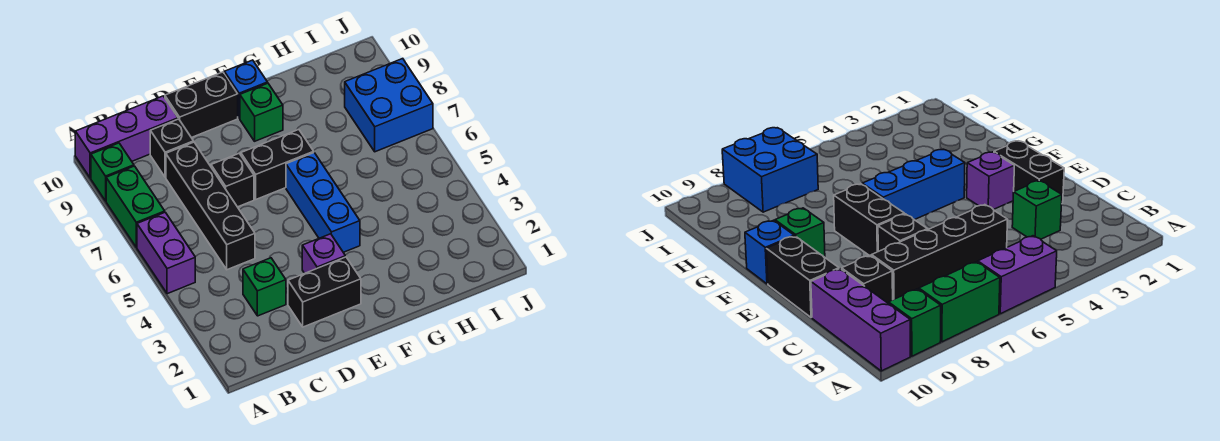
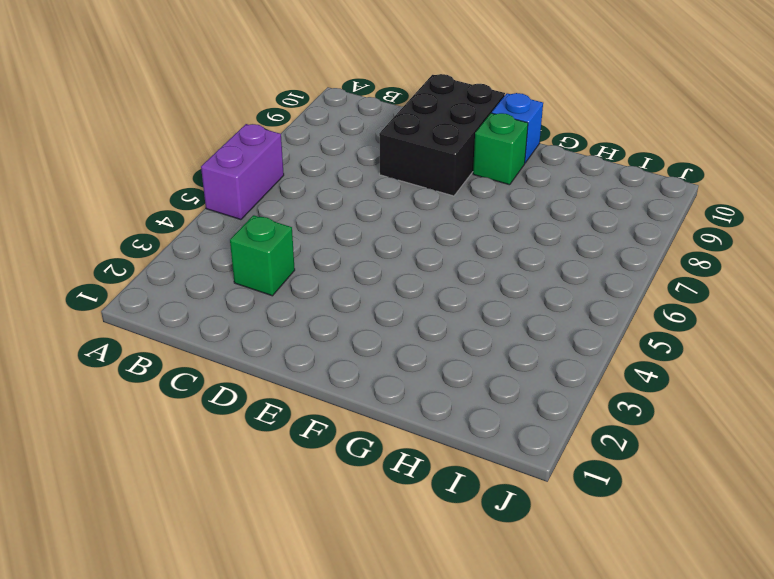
black 2x3 brick [379,74,505,196] -> black 1x2 brick [165,72,238,138]
none -> green 1x2 brick [106,166,165,247]
none -> green 1x1 brick [91,143,134,201]
none -> purple 1x3 brick [75,96,178,178]

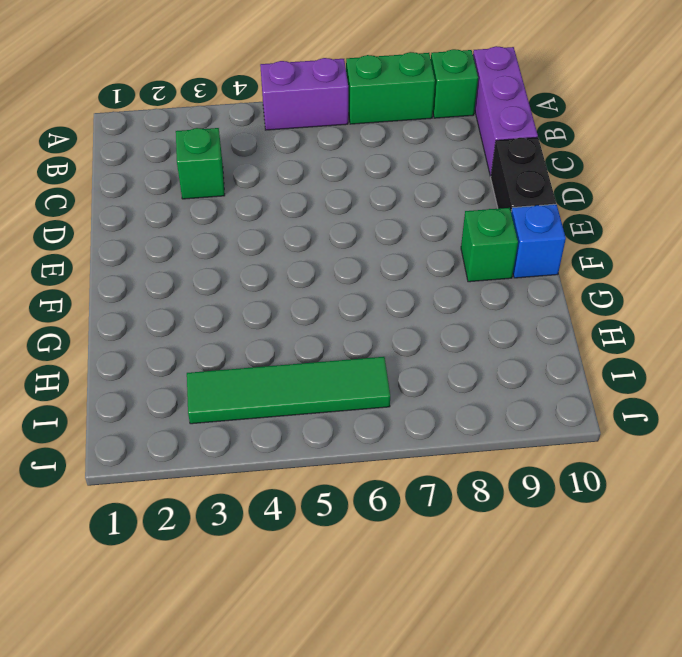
green 1x4 tile [187,357,390,424] -> none
none -> black 1x4 brick [166,142,255,270]
none -> black 1x1 brick [150,119,193,177]
none -> black 1x2 brick [288,257,361,327]

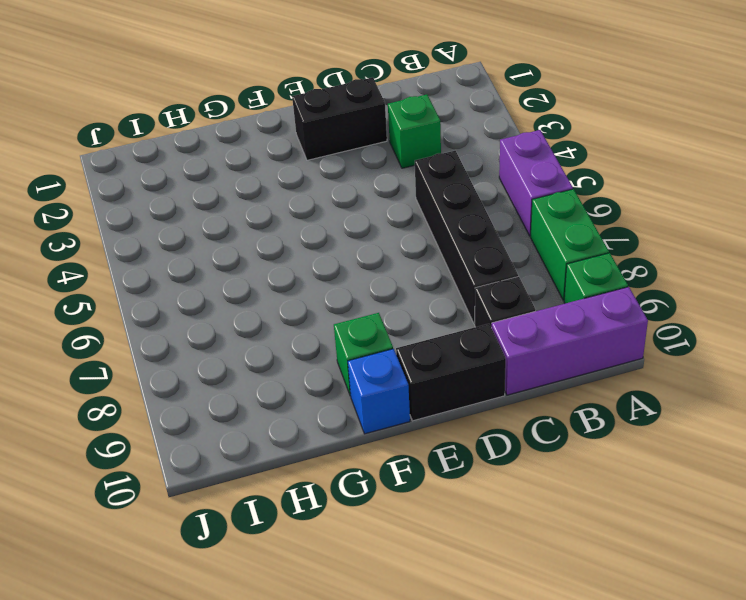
none -> black 1x1 brick [211,154,254,207]
none -> purple 1x1 brick [302,234,345,273]
none -> black 1x2 brick [241,130,314,199]

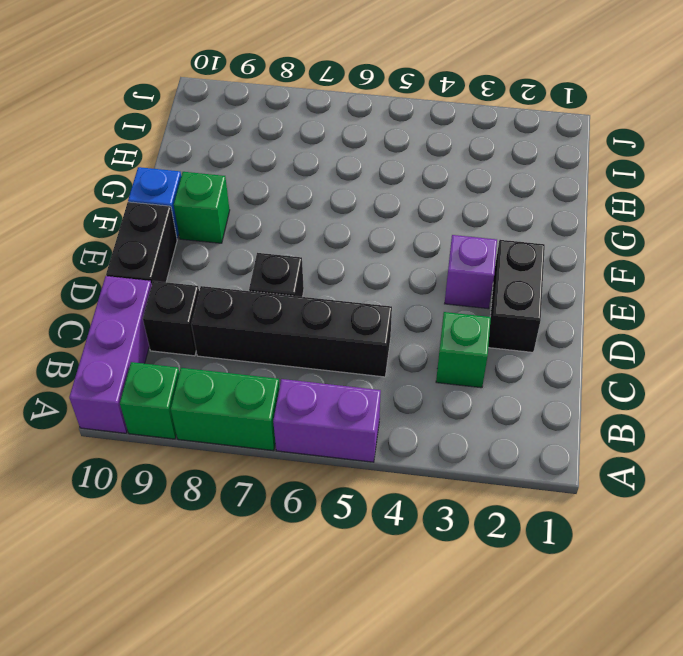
none -> black 1x2 brick [241,130,314,199]
none -> blue 1x3 brick [286,153,360,252]
none -> blue 2x2 brick [345,59,433,152]

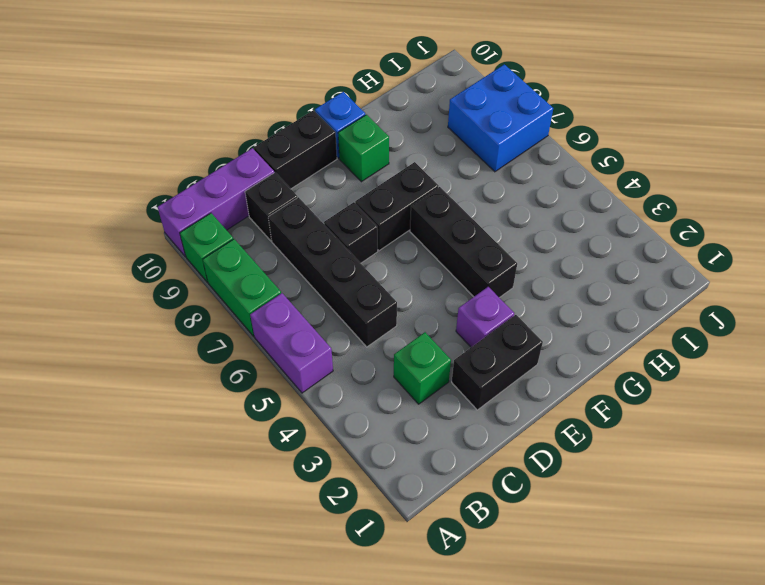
black 1x3 brick [410,187,517,298] -> blue 1x3 brick [286,153,360,252]

